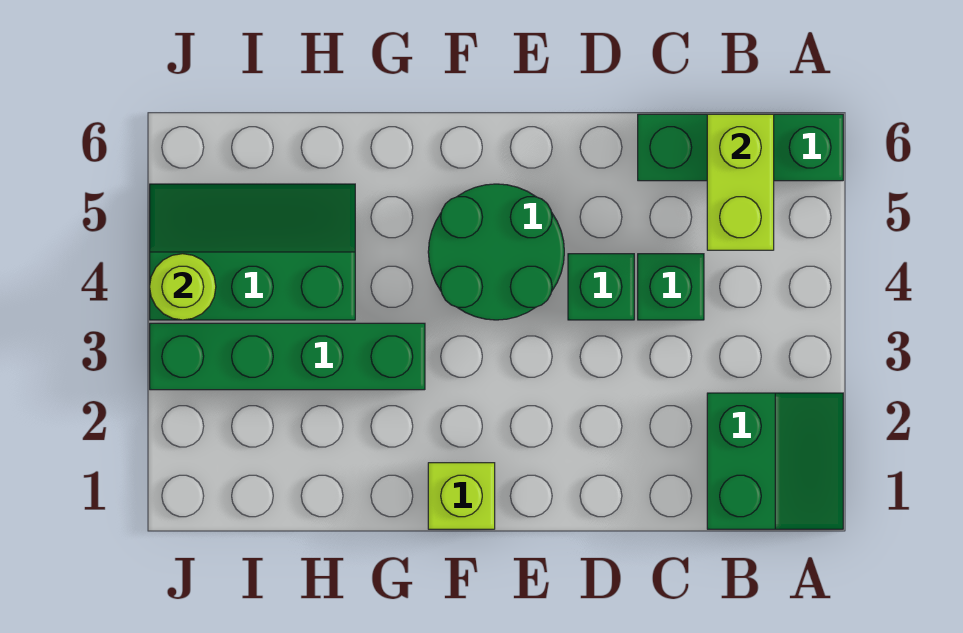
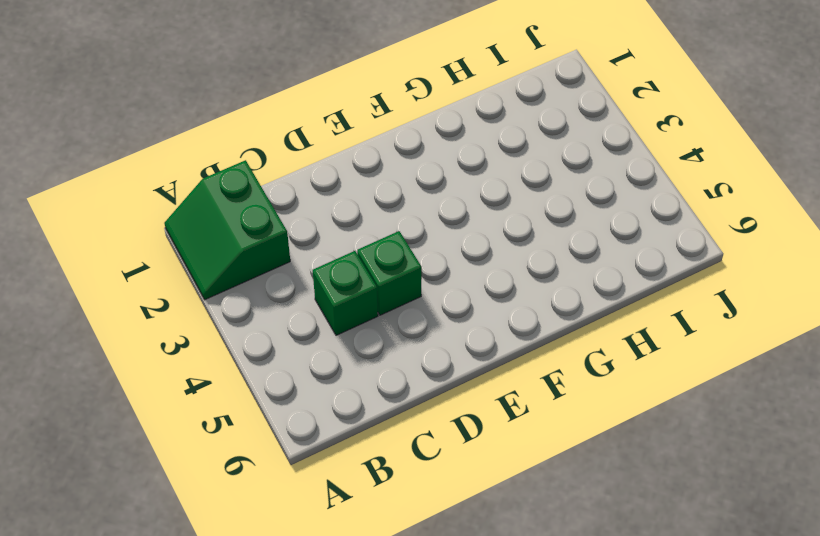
none -> green 1x3 brick [638,114,843,181]
none -> green 2x2 round brick [428,184,564,320]

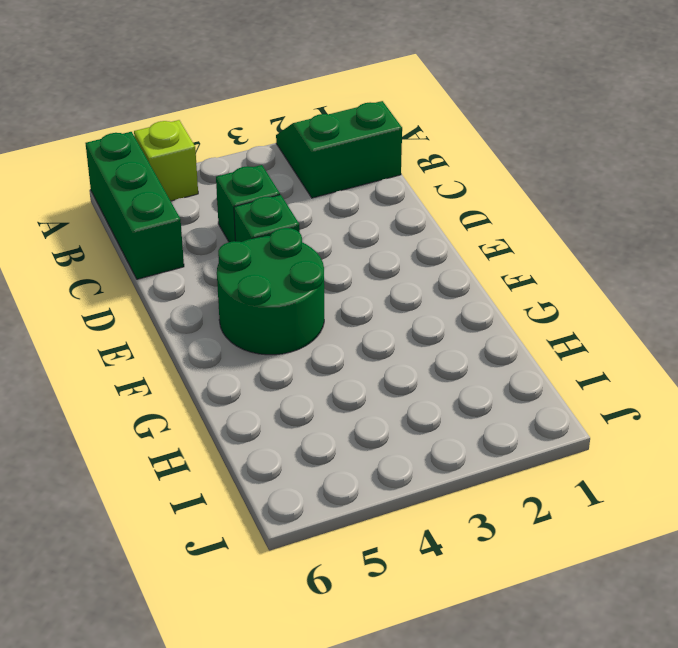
lime 1x1 brick [134,120,198,201] -> lime 1x1 brick moved to [428,463,495,529]
none -> green 1x4 brick [150,323,425,390]
none -> green 2x3 slope [150,184,355,320]

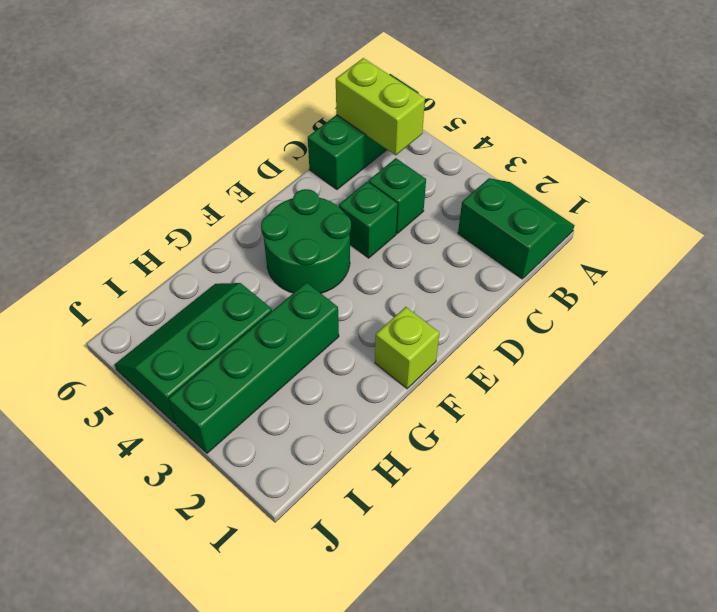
none -> lime 1x1 round brick [150,254,216,320]

